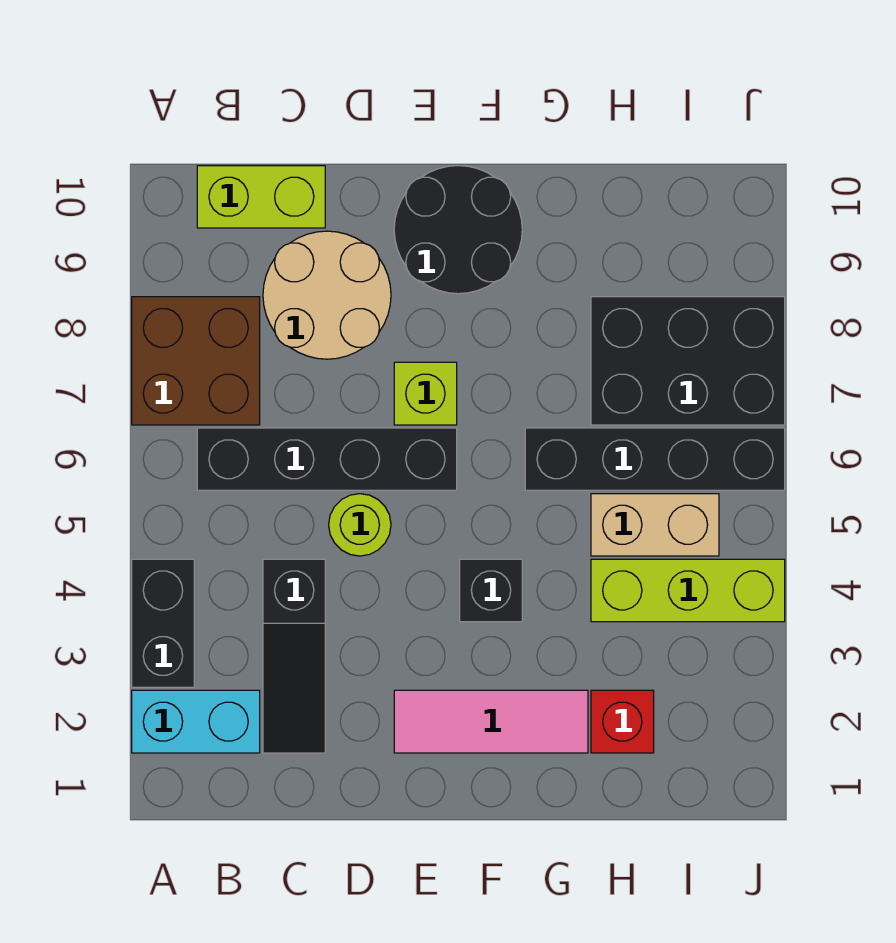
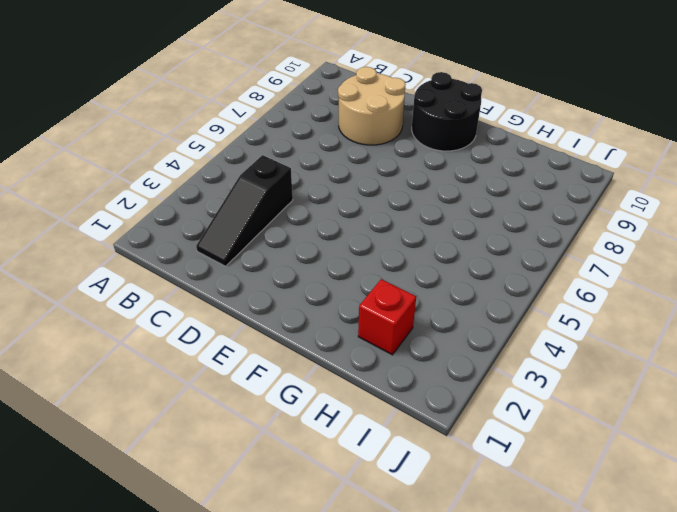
none -> cyan 1x2 brick [132,690,260,753]
none -> black 1x2 brick [132,559,194,687]
none -> brown 2x2 brick [132,297,260,425]

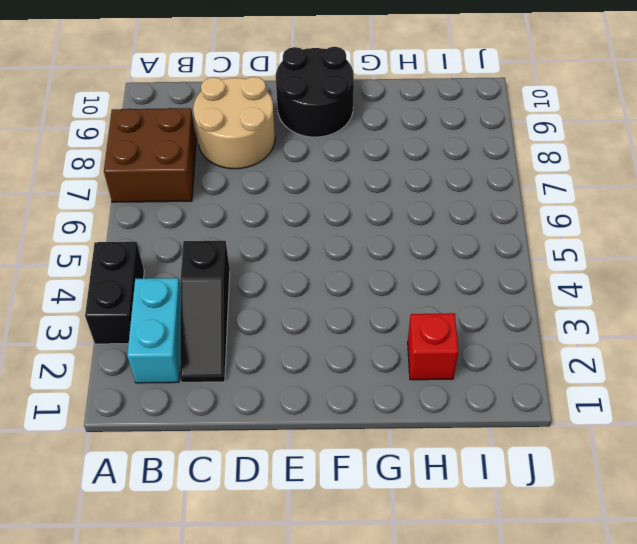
cyan 1x2 brick [127,278,181,383] -> cyan 1x2 brick turned to [132,690,260,753]
none -> black 1x4 brick [197,428,457,490]
none -> lime 1x2 brick [197,166,325,228]
none -> lime 1x1 round brick [329,494,391,556]

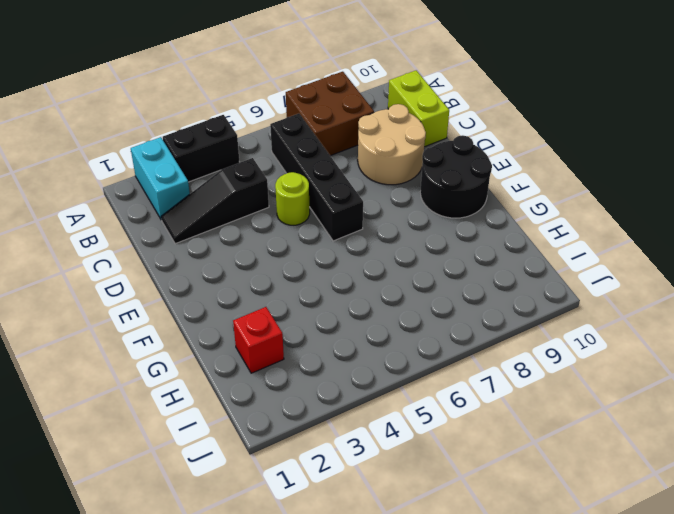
none -> pink 1x3 tile [394,690,588,753]
none -> lime 1x1 brick [394,362,457,425]
none -> black 1x1 brick [460,559,522,622]

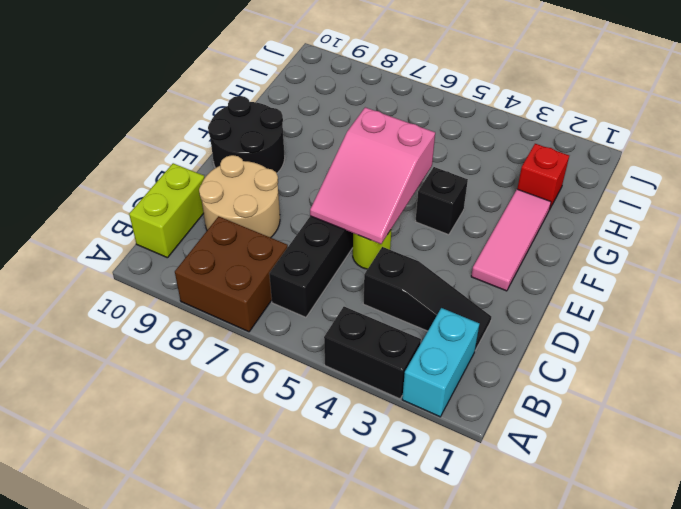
pink 2x3 slope [310,107,435,244] -> none
none -> lime 1x1 brick [394,362,457,425]
none -> black 1x4 brick [525,428,785,490]
none -> lime 1x3 brick [591,559,785,622]

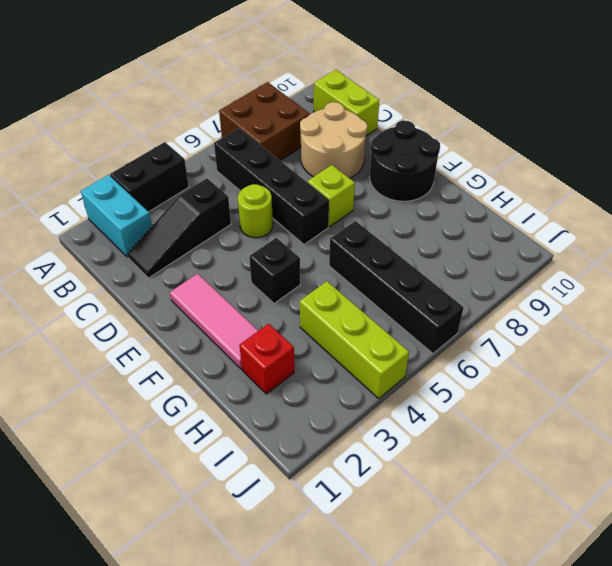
none -> tan 1x2 brick [591,494,719,556]
none -> black 2x3 brick [591,297,785,425]

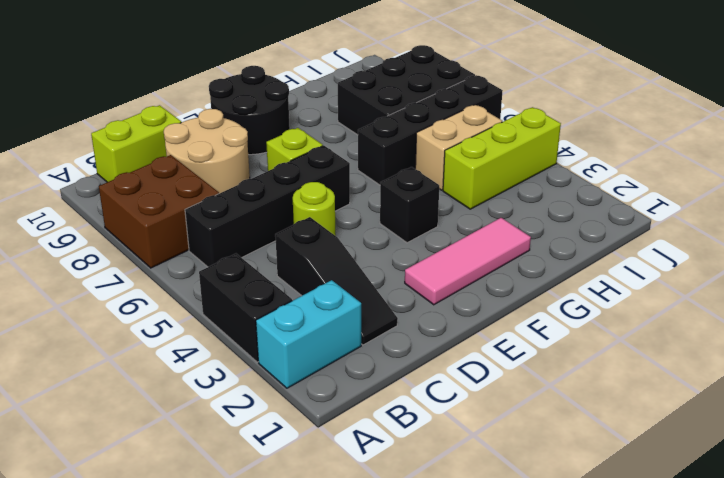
none -> red 1x1 brick [591,690,654,753]

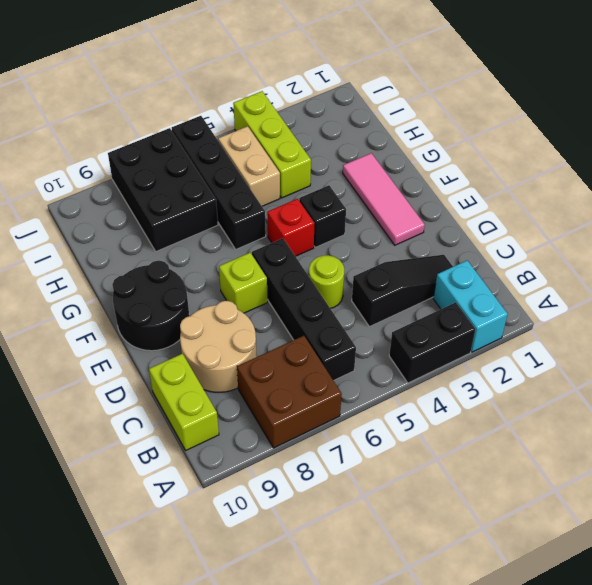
red 1x1 brick [267,199,314,256] -> red 1x1 brick moved to [591,690,654,753]

